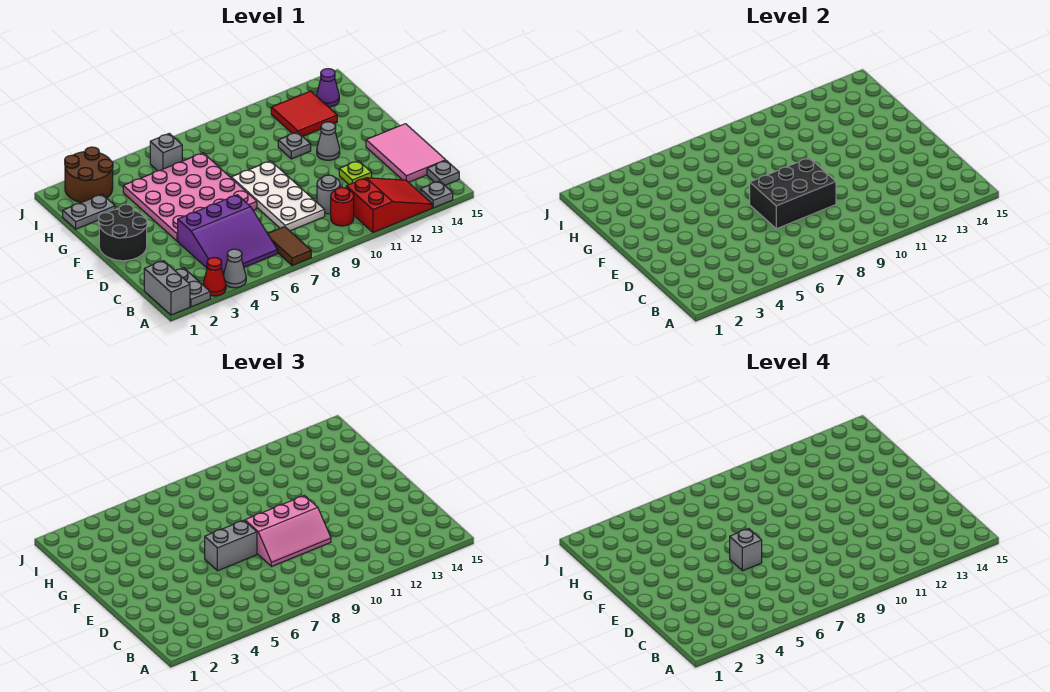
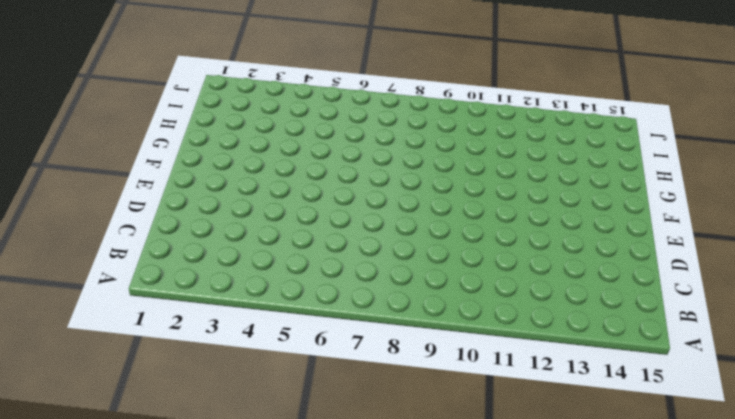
none -> grey 1x2 brick [144,261,190,315]
none -> grey 1x2 plate [175,268,210,307]
none -> red 1x1 cone [203,258,226,296]

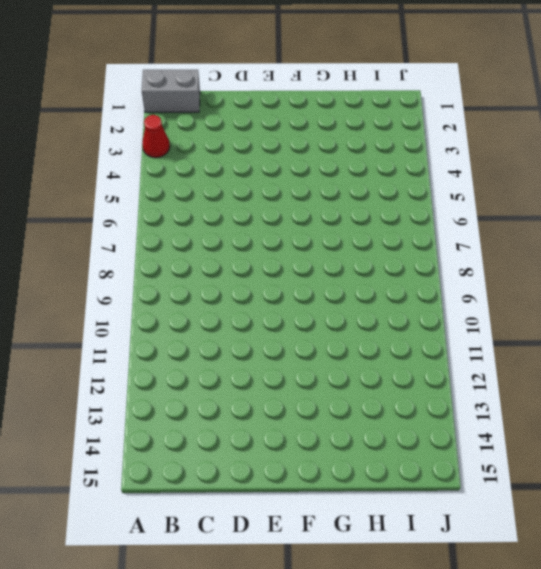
none -> grey 1x2 plate [175,268,210,307]
none -> grey 1x1 cone [223,249,246,288]
none -> brown 1x2 tile [268,227,311,266]

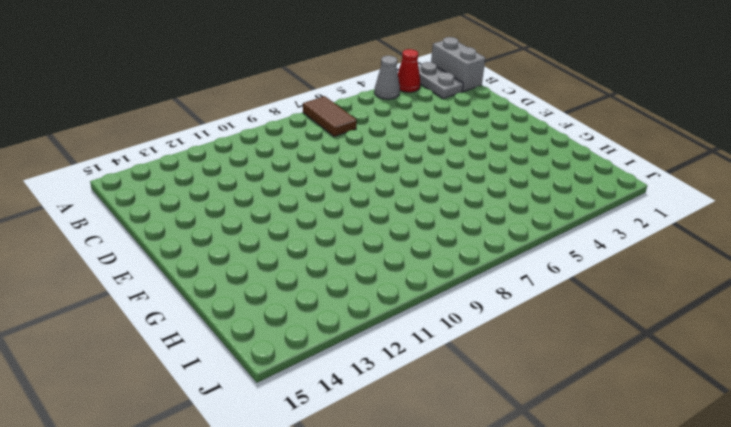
none -> red 2x3 slope [346,178,432,232]
none -> grey 1x1 plate [421,181,453,208]
none -> purple 3x3 slope [178,195,278,274]

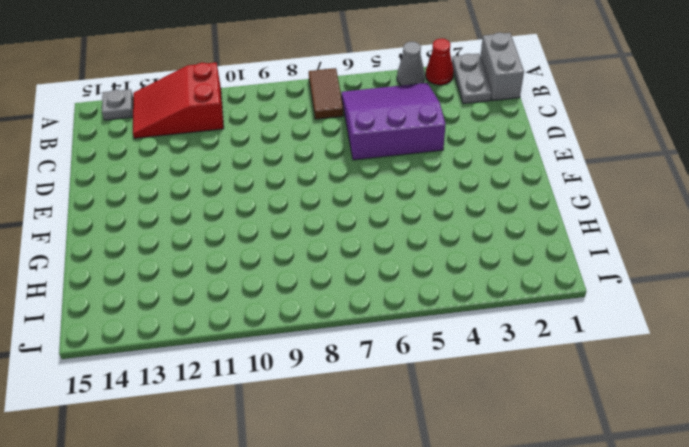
none -> red 1x1 round brick [331,187,354,226]
none -> grey 1x1 plate [427,161,459,185]
none -> white 2x4 plate [231,161,325,231]

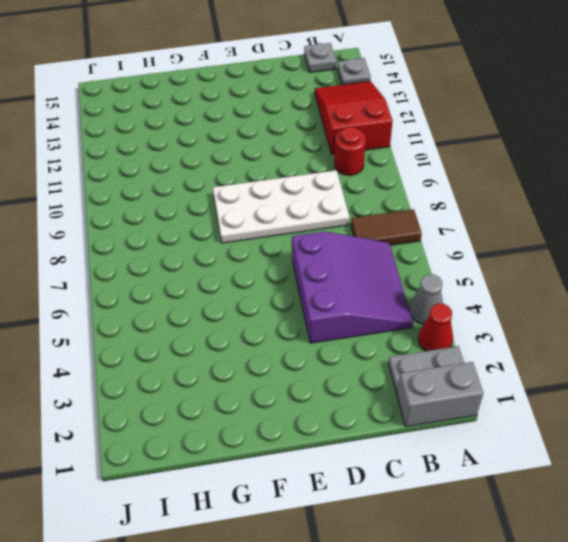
none -> grey 1x1 round brick [317,175,340,214]
none -> pink 2x3 tile [366,124,446,182]
none -> lime 1x1 plate [339,161,372,184]

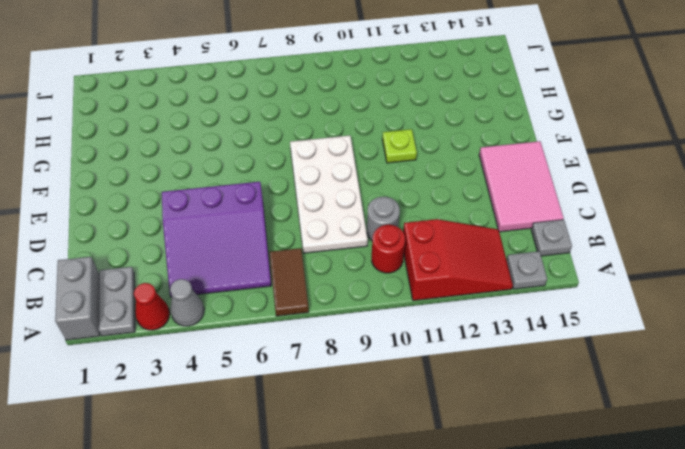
lime 1x1 plate [382,129,417,163] -> lime 1x1 plate moved to [339,161,372,184]
none -> black 2x2 round brick [99,204,147,261]
none -> pink 4x4 plate [123,153,257,241]
none -> grey 1x1 cone [317,122,340,160]

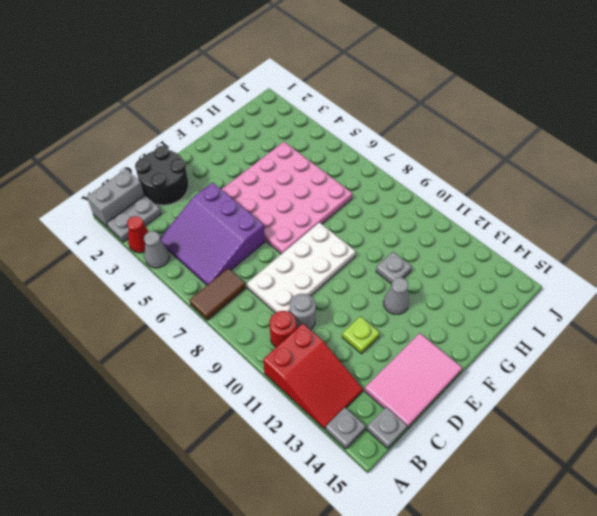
black 2x2 round brick [135,146,189,205] -> black 2x2 round brick moved to [99,204,147,261]
none -> grey 1x2 plate [63,194,115,229]
none -> red 2x2 tile [271,91,337,136]
none -> brown 2x2 round brick [65,147,113,203]

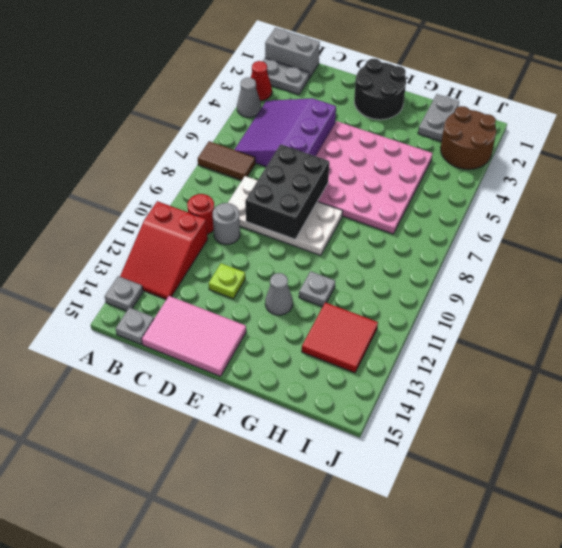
none -> grey 1x1 brick [150,133,182,171]
none -> purple 1x1 cone [316,69,339,107]
none -> pink 2x3 slope [245,496,331,567]

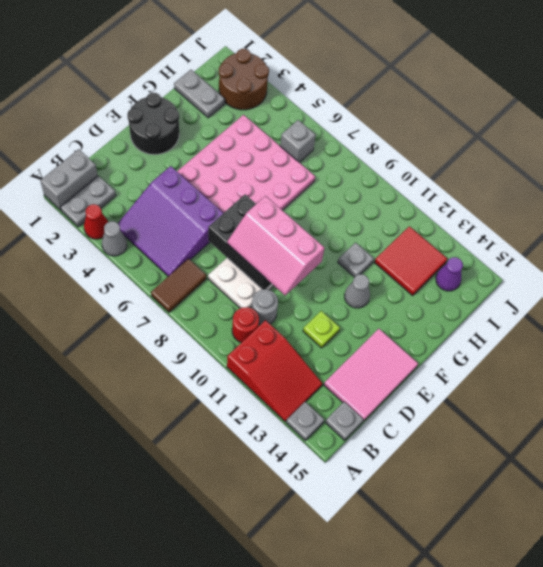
none -> grey 1x2 brick [205,520,257,571]
none -> grey 1x1 brick [730,529,762,571]

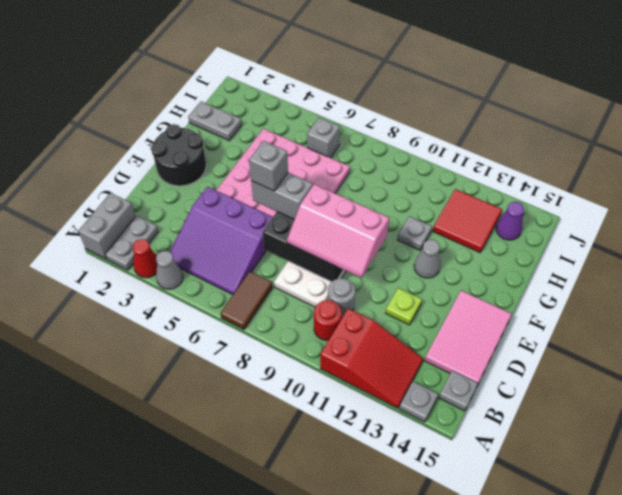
none -> brown 2x2 round brick [65,147,113,203]

